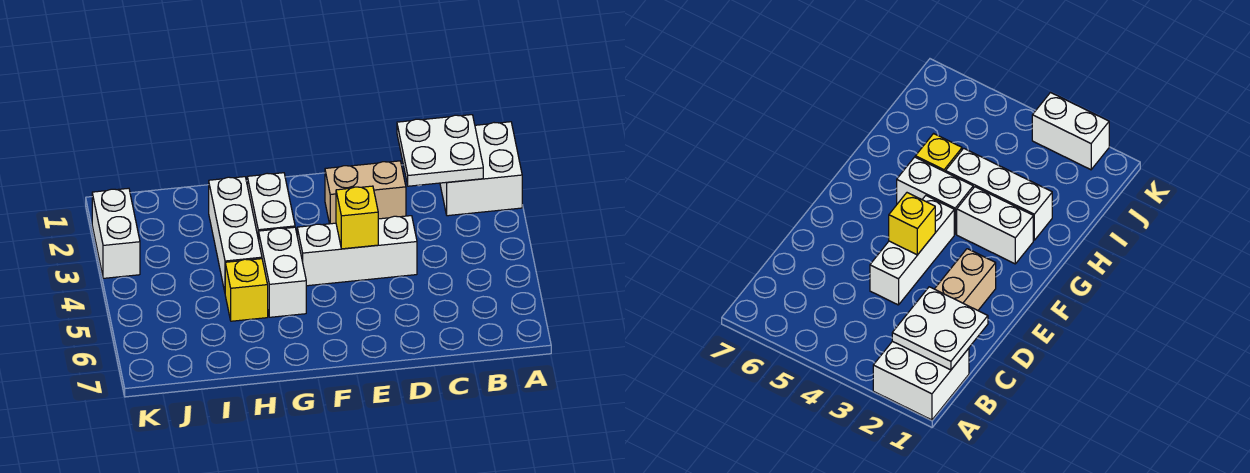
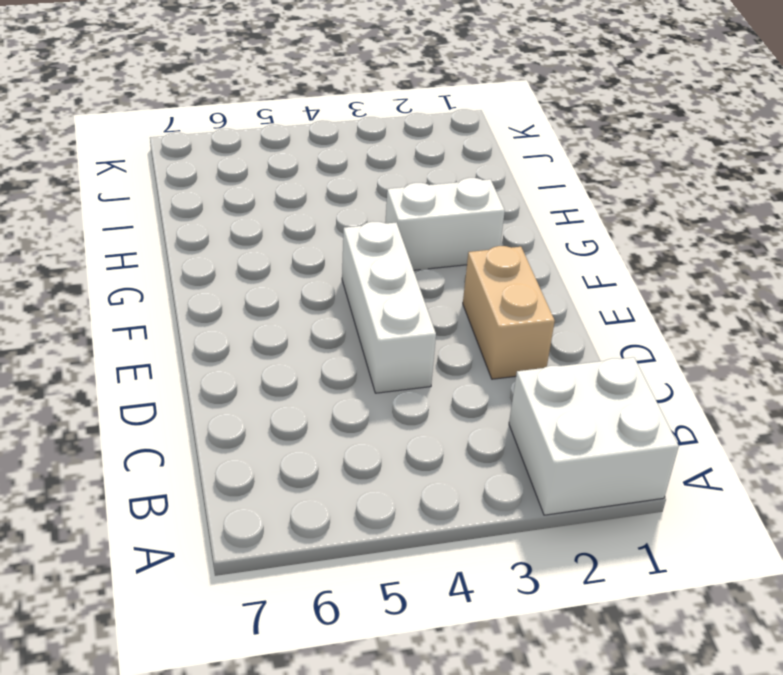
none -> white 1x2 brick [259,227,306,317]
none -> white 1x3 brick [209,177,262,291]

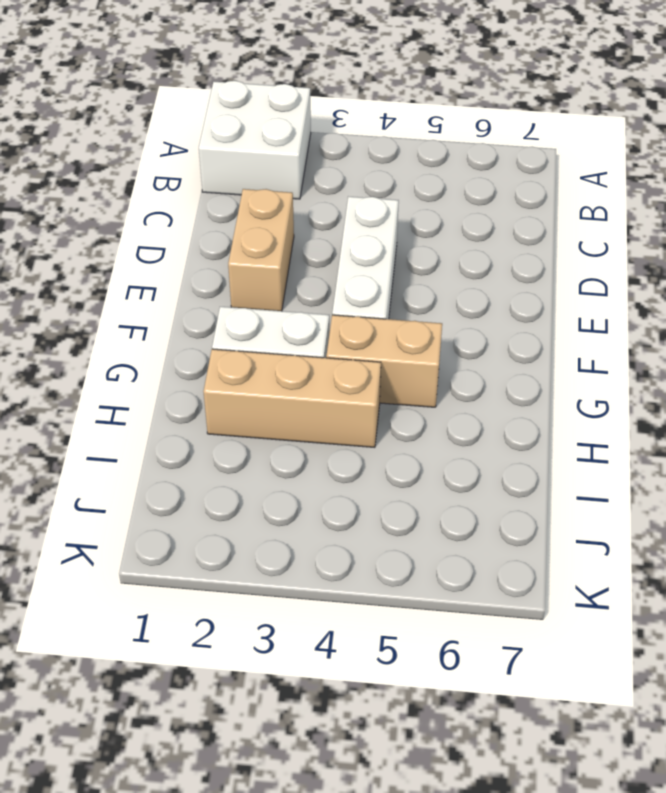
tan 1x2 brick [326,315,442,407] -> white 1x2 brick [259,227,306,317]
tan 1x3 brick [203,349,381,447] -> white 1x3 brick [209,177,262,291]
none -> yellow 1x1 brick [225,259,268,321]
none -> white 1x2 brick [92,188,140,278]

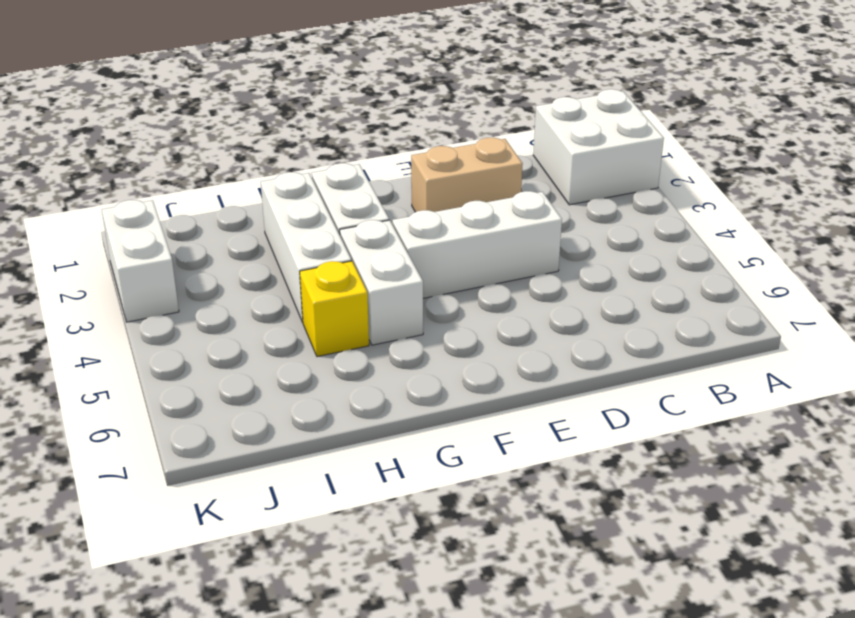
none -> white 2x2 plate [397,115,483,186]
none -> yellow 1x1 brick [336,186,378,249]

